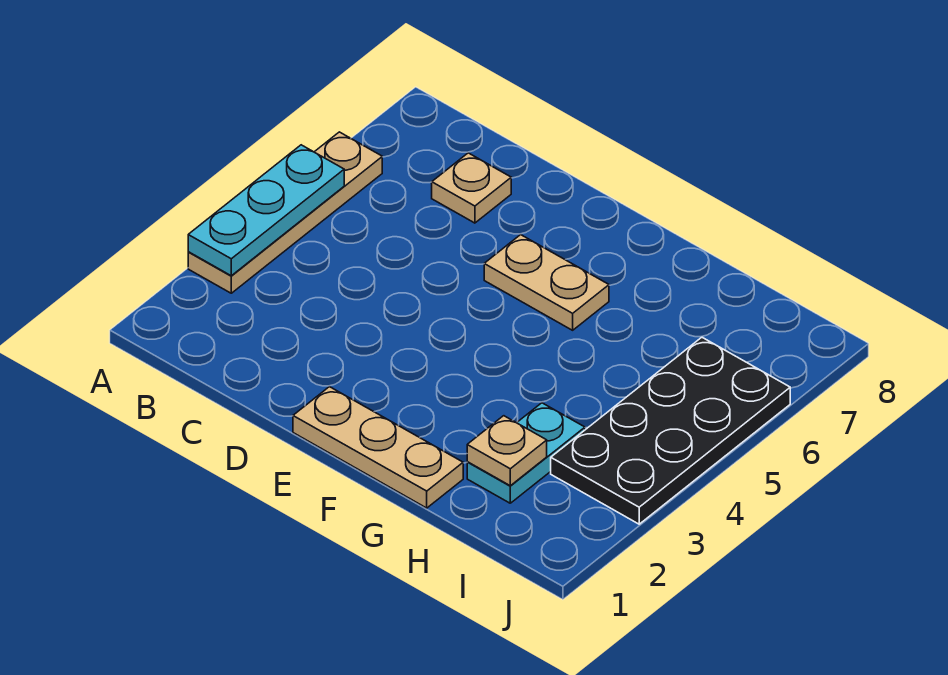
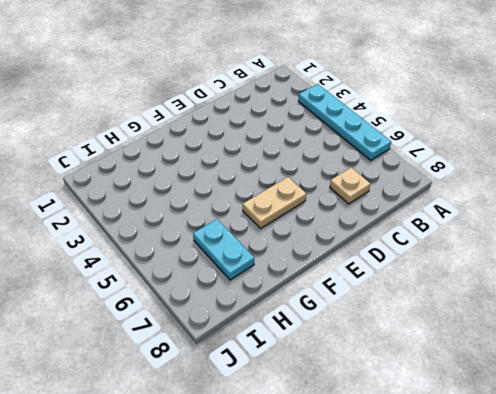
cyan 1x4 plate [298,84,391,160] -> tan 1x4 plate [188,132,382,293]
cyan 1x2 plate [193,219,254,280] -> cyan 1x2 plate moved to [467,403,585,503]
none -> tan 1x3 plate [293,387,463,508]
none -> black 2x4 plate [551,337,790,524]

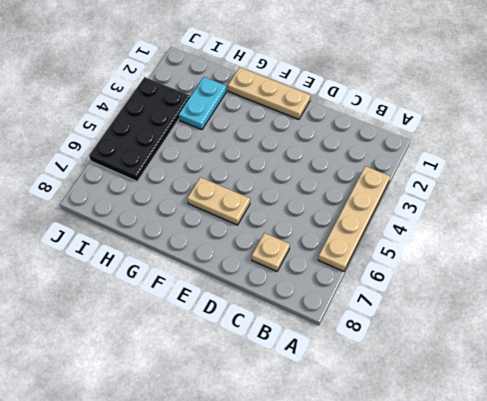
none -> cyan 1x3 plate [188,145,344,276]
none -> tan 1x1 plate [467,416,547,486]

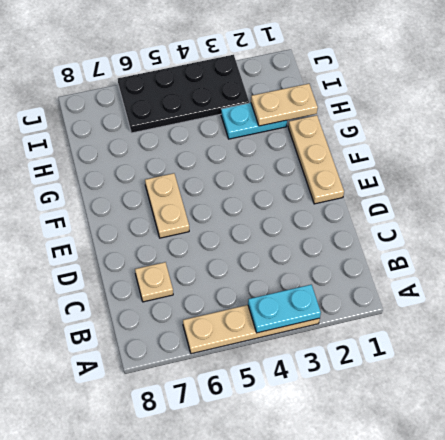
cyan 1x2 plate [248,285,321,333] -> cyan 1x3 plate [188,145,344,276]
tan 1x2 plate [251,84,318,126] -> tan 1x1 plate [467,416,547,486]

